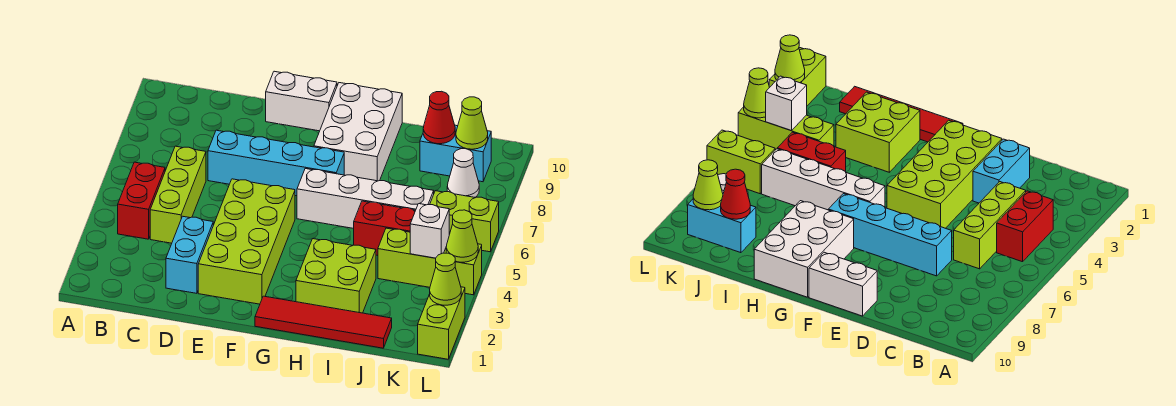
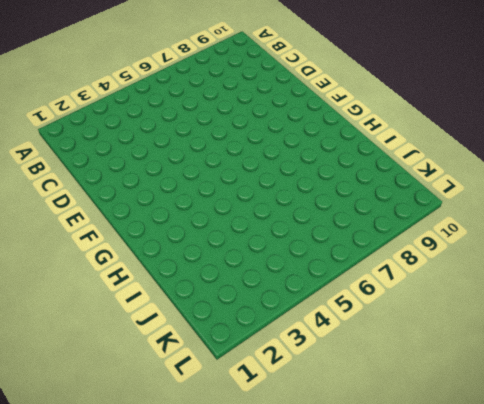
none -> red 1x2 brick [118,162,165,239]
none -> lime 1x3 brick [150,146,206,243]
none -> cyan 1x2 brick [166,216,213,293]

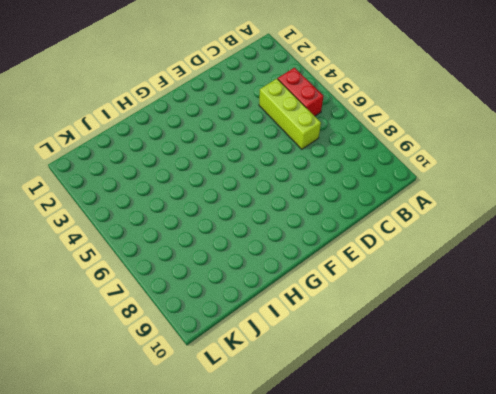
none -> cyan 1x2 brick [166,216,213,293]
none -> cyan 1x4 brick [208,130,344,196]
none -> lime 2x4 brick [198,179,295,304]

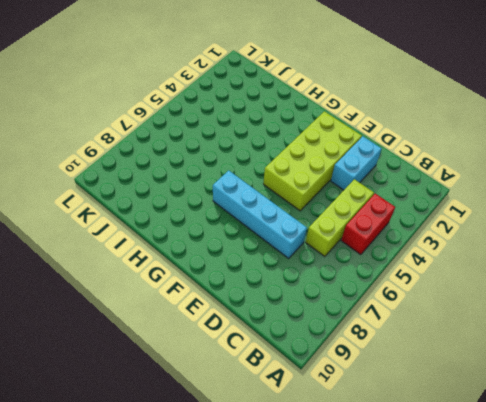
none -> white 1x2 brick [266,71,337,131]
none -> red 1x4 tile [255,296,392,348]
none -> white 1x4 brick [297,169,434,229]

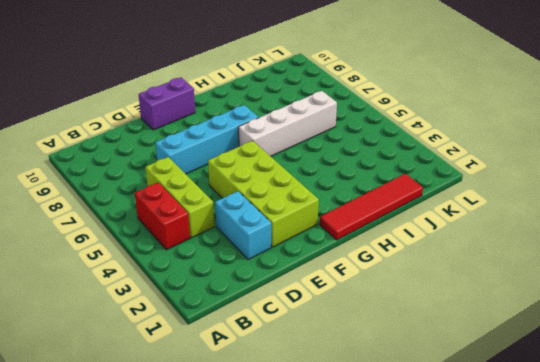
purple 1x2 brick [138,77,195,130] -> white 1x2 brick [266,71,337,131]
none -> white 2x3 brick [314,83,402,181]
none -> lime 2x2 brick [296,239,376,313]
none -> red 1x2 brick [354,201,415,256]

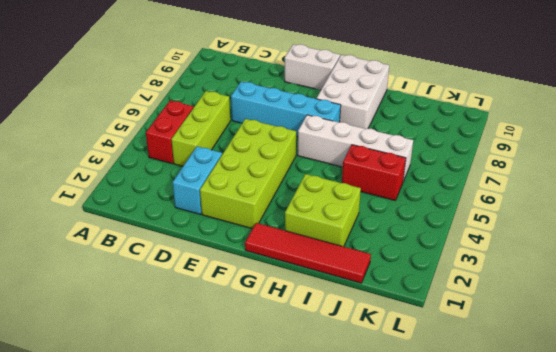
none -> lime 1x3 brick [378,228,482,295]
none -> cyan 1x2 brick [420,125,491,182]
none -> lime 1x2 brick [430,191,499,252]

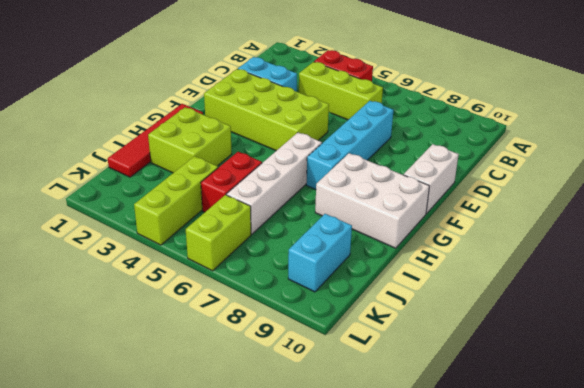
none -> white 1x1 cone [447,149,479,197]
none -> lime 1x2 brick [418,287,465,359]
none -> red 1x1 cone [423,91,455,144]

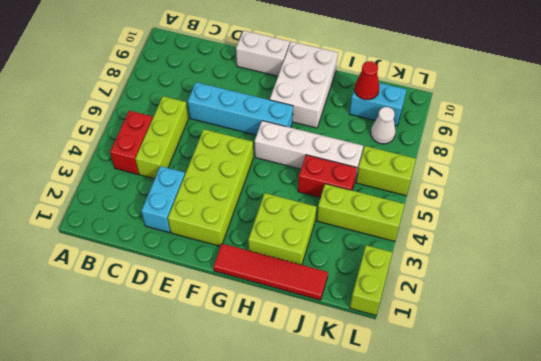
none -> white 1x1 brick [410,204,449,258]
none -> lime 1x1 cone [456,97,488,149]
none -> lime 1x1 cone [430,253,461,305]

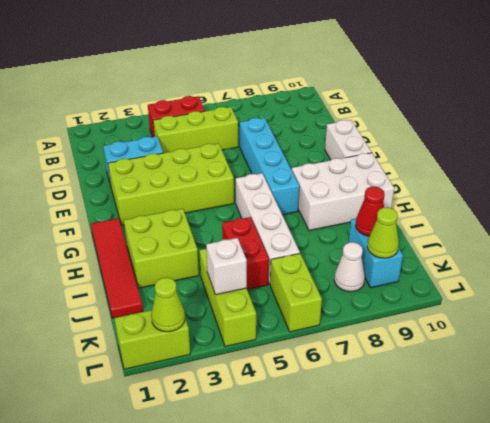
none -> lime 1x1 cone [446,210,478,262]

